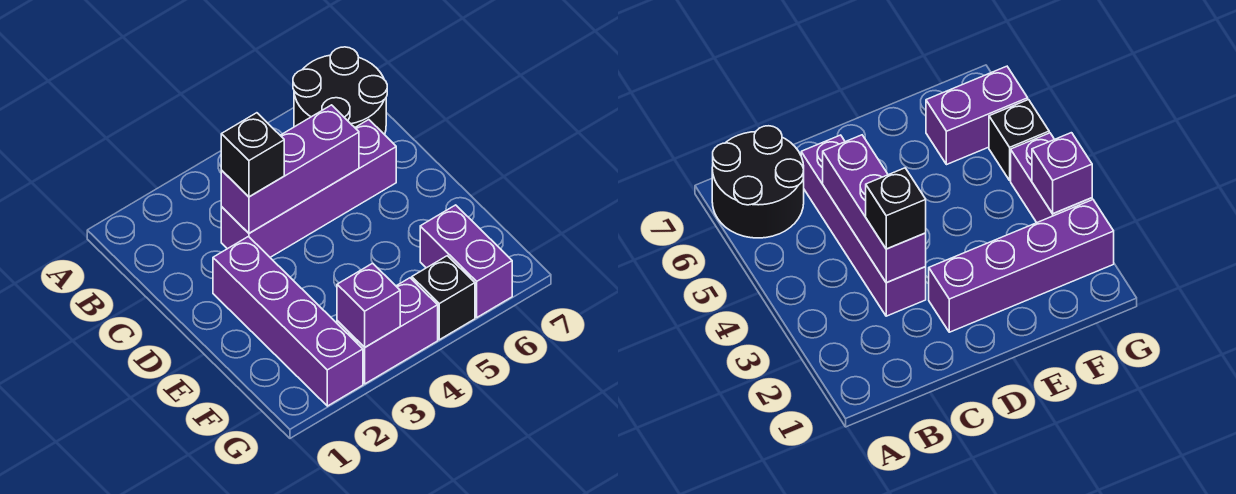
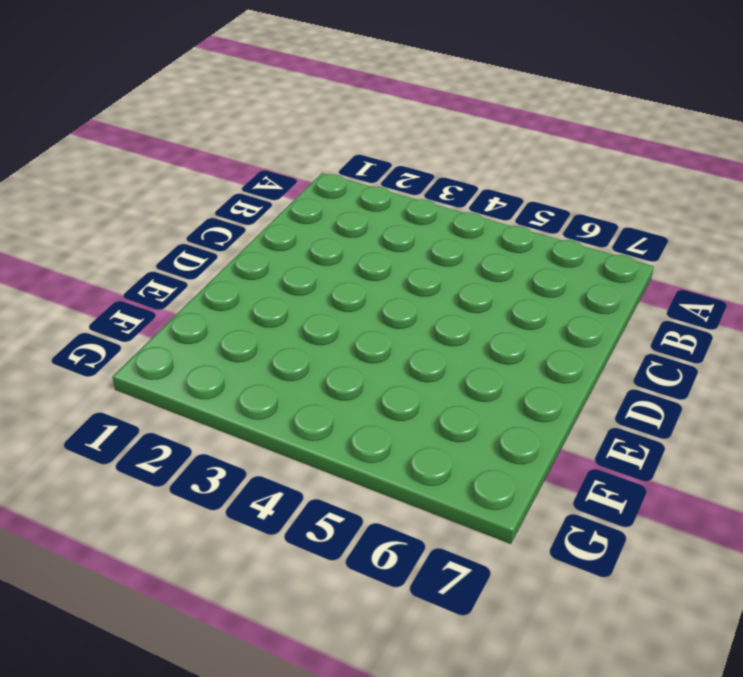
none -> black 2x2 round brick [293,47,387,135]
none -> purple 1x4 brick [221,120,396,257]

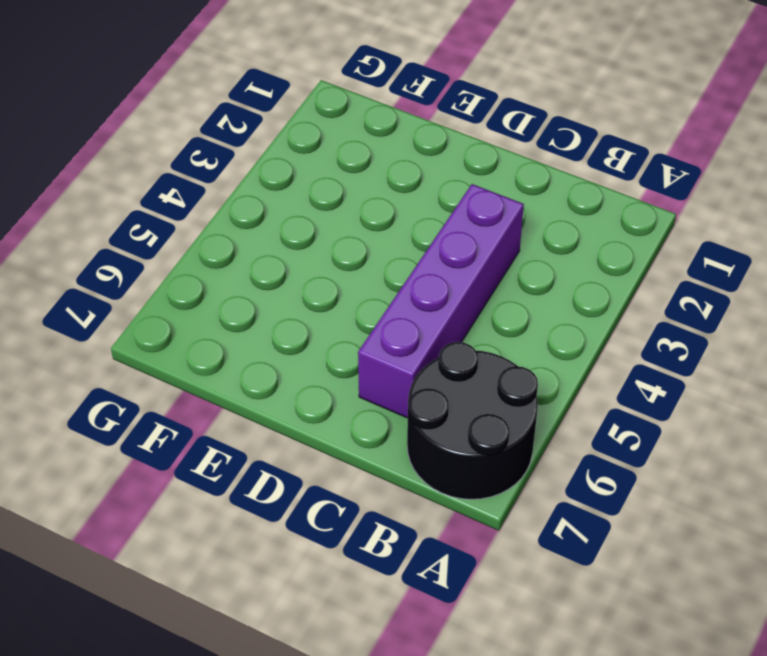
none -> purple 1x4 brick [213,237,363,406]
none -> purple 1x2 brick [420,205,512,317]

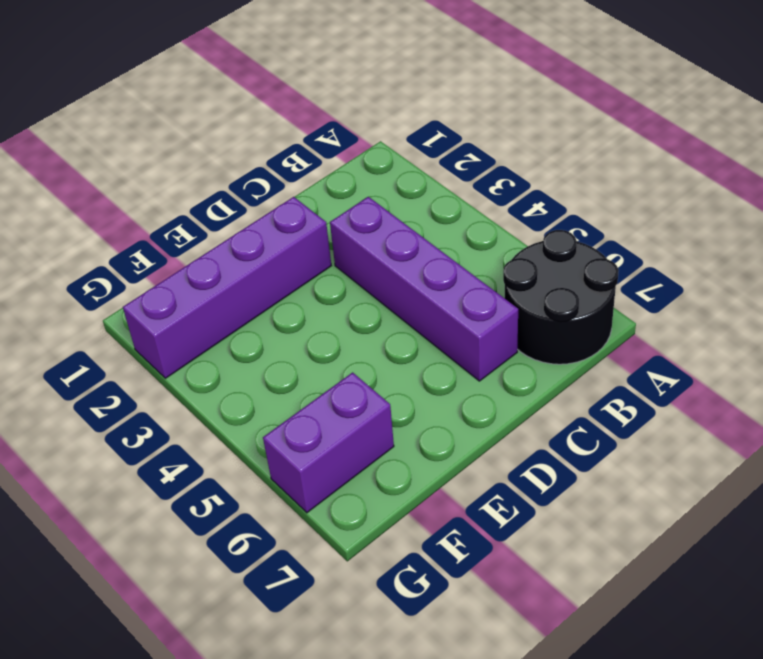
none -> purple 1x2 brick [337,278,438,384]
none -> black 1x1 brick [412,256,475,340]

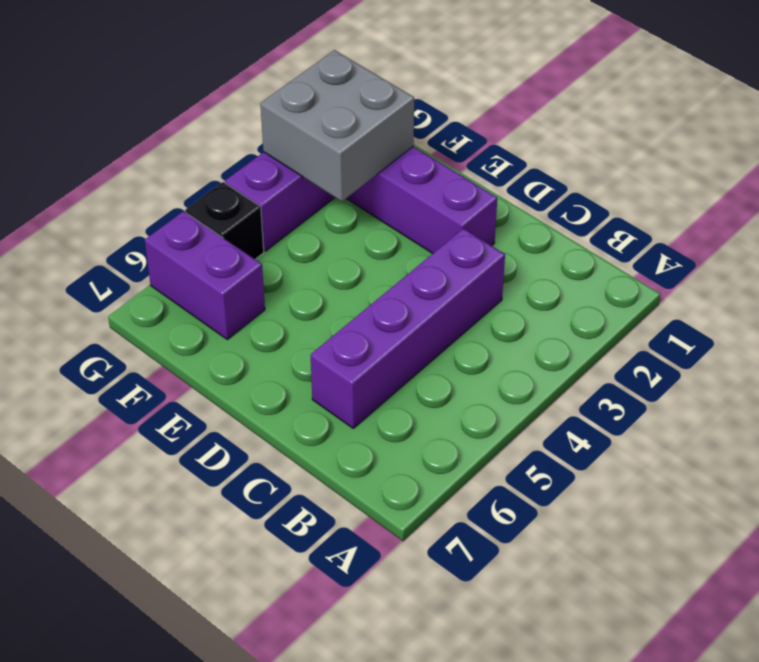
grey 2x2 brick [260,50,414,201] -> purple 1x1 brick [337,263,400,347]
none -> black 2x2 round brick [293,47,387,135]
none -> purple 1x3 brick [221,105,359,233]

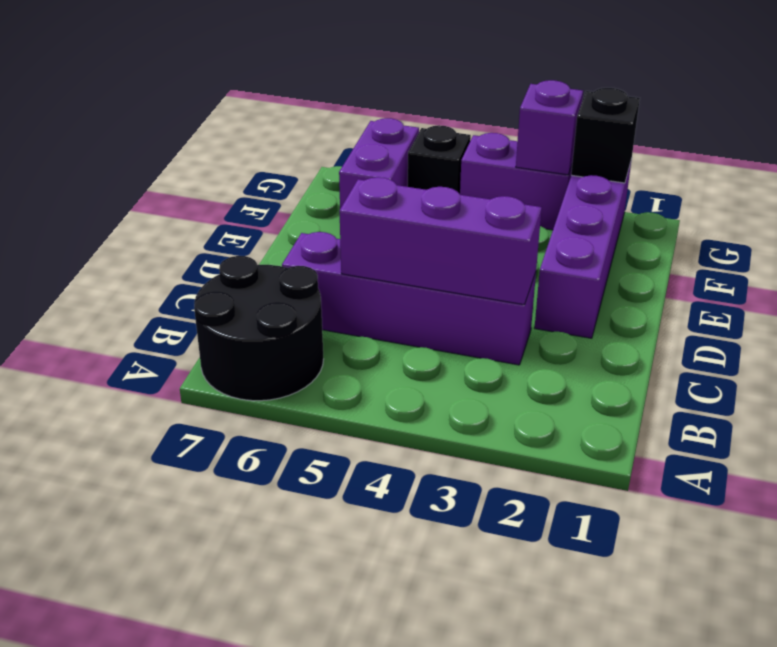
black 1x1 brick [571,88,640,183] -> black 1x1 brick moved to [221,113,284,197]

